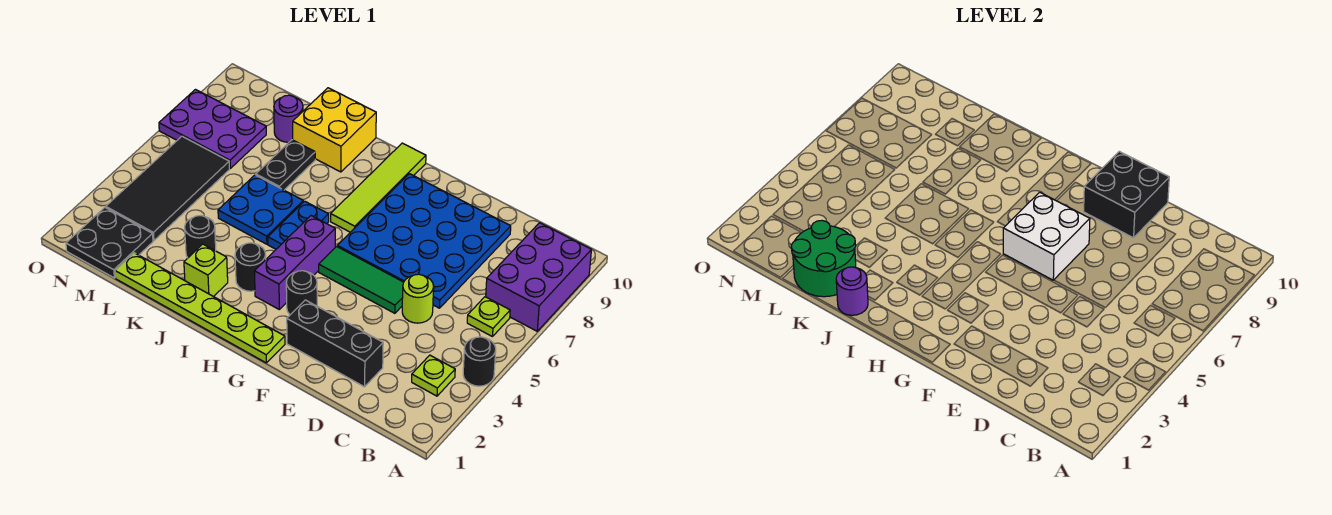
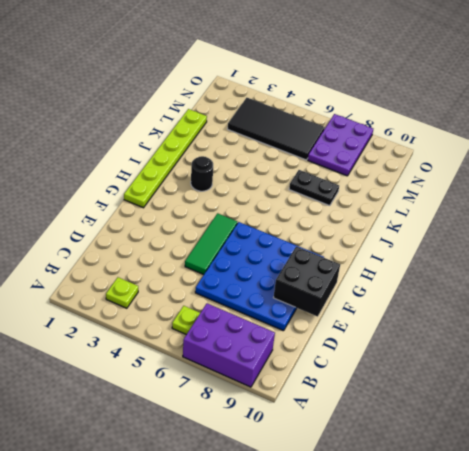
none -> black 1x1 round brick [463,337,496,386]
none -> black 1x3 brick [287,300,383,387]
none -> lime 1x1 round brick [402,274,434,323]

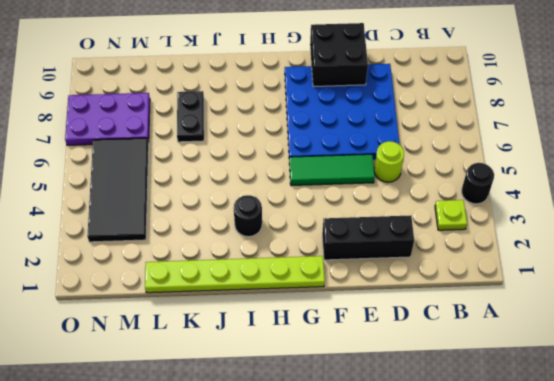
none -> purple 2x3 brick [486,223,591,331]
none -> lime 1x1 plate [467,297,510,337]
none -> black 1x1 round brick [286,271,317,315]

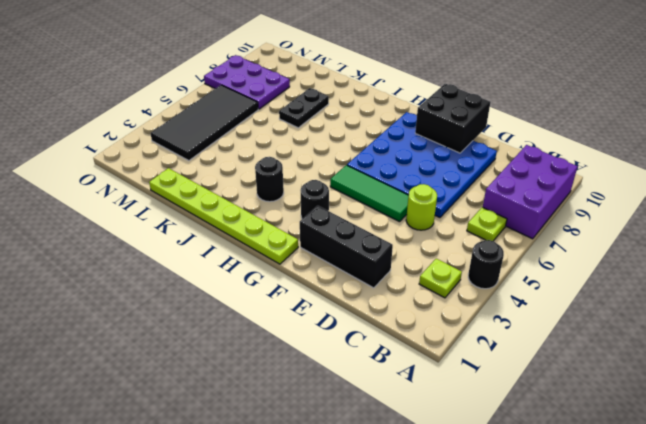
none -> purple 1x3 brick [254,216,335,309]
none -> lime 1x4 tile [331,143,426,232]
none -> blue 1x2 plate [268,201,329,249]

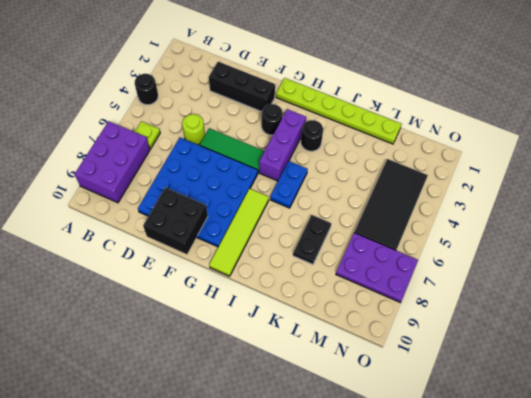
none -> lime 1x1 plate [412,355,455,396]
none -> lime 1x1 brick [184,244,228,297]
none -> blue 2x2 plate [218,175,303,244]

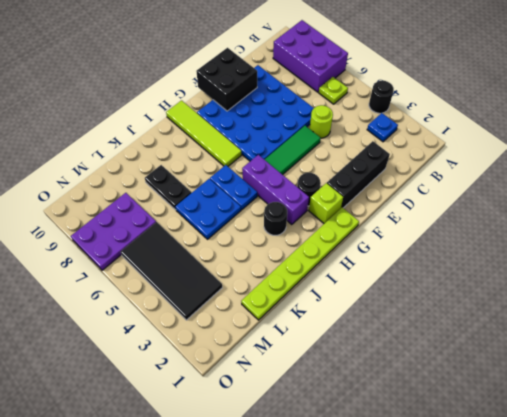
blue 1x1 plate [367,113,398,142] -> lime 1x1 plate [412,355,455,396]
lime 1x1 brick [309,183,343,223] -> lime 1x1 brick moved to [184,244,228,297]
none -> yellow 2x2 brick [293,88,376,172]
none -> black 1x1 round brick [185,216,216,258]
none -> purple 1x1 round brick [274,95,303,142]

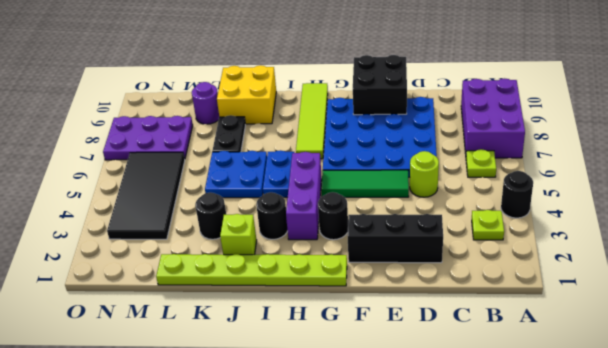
none -> black 2x2 plate [66,207,153,278]
none -> white 2x2 brick [1003,192,1090,280]
none -> purple 1x1 round brick [836,267,868,315]

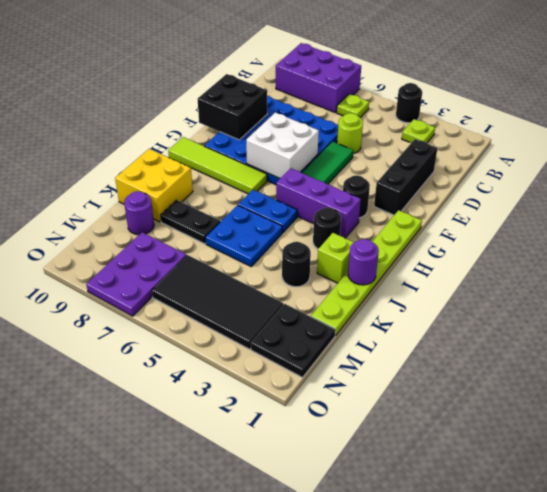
none -> green 2x2 round brick [791,221,856,297]

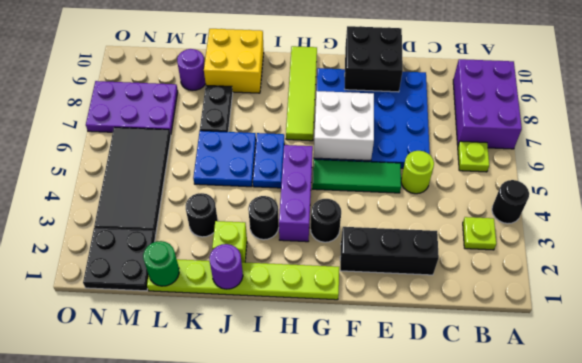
green 1x1 round brick [143,241,179,286] -> green 2x2 round brick [791,221,856,297]

